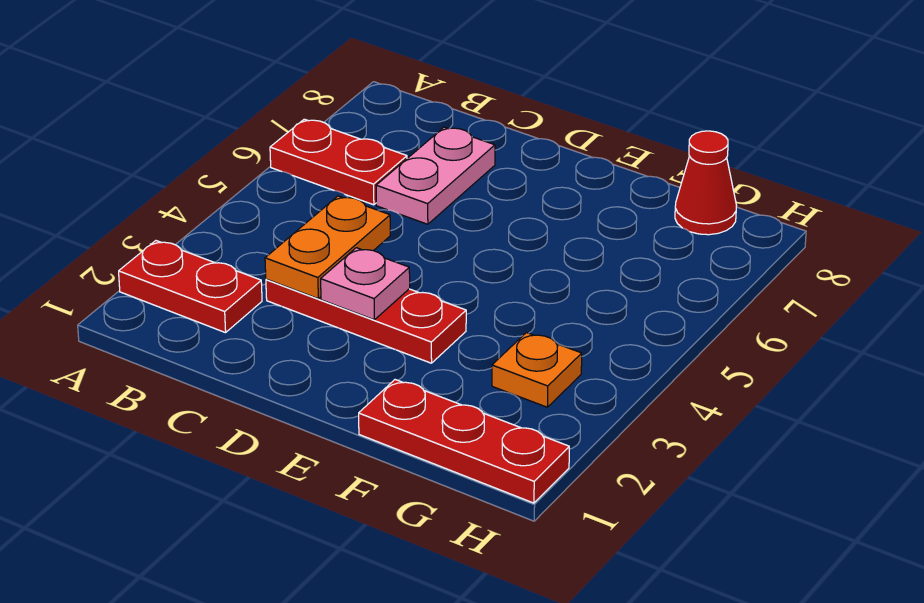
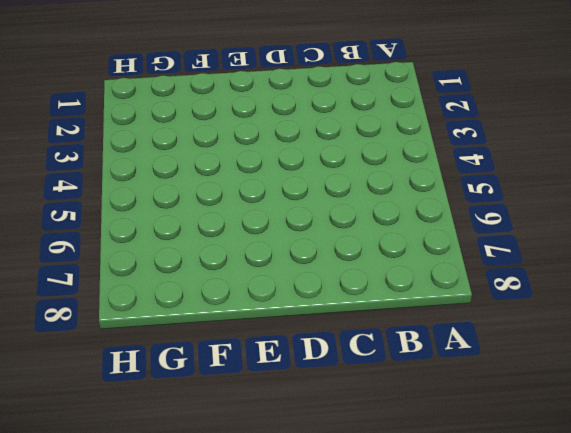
none -> red 1x2 plate [119,241,262,333]
none -> red 1x2 plate [270,119,407,205]

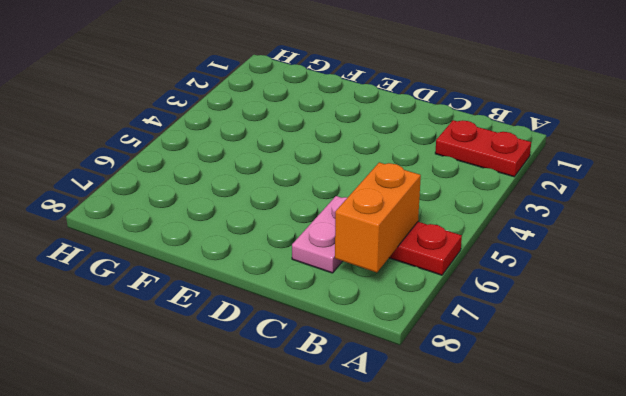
orange 1x2 brick [335,162,421,272] -> none
none -> red 1x3 plate [266,279,466,363]
none -> red 1x3 plate [359,380,569,503]

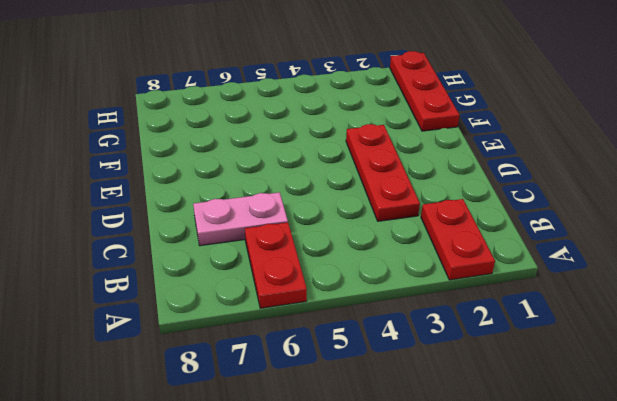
none -> orange 1x1 plate [492,333,582,407]
none -> red 1x1 cone [675,131,737,235]

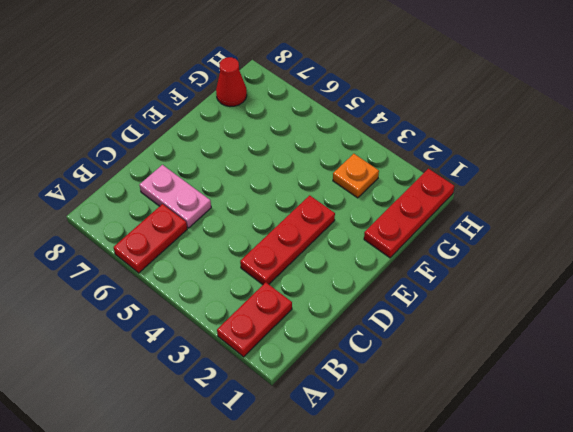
none -> orange 1x2 plate [265,196,390,299]
none -> pink 1x1 plate [321,248,410,320]

